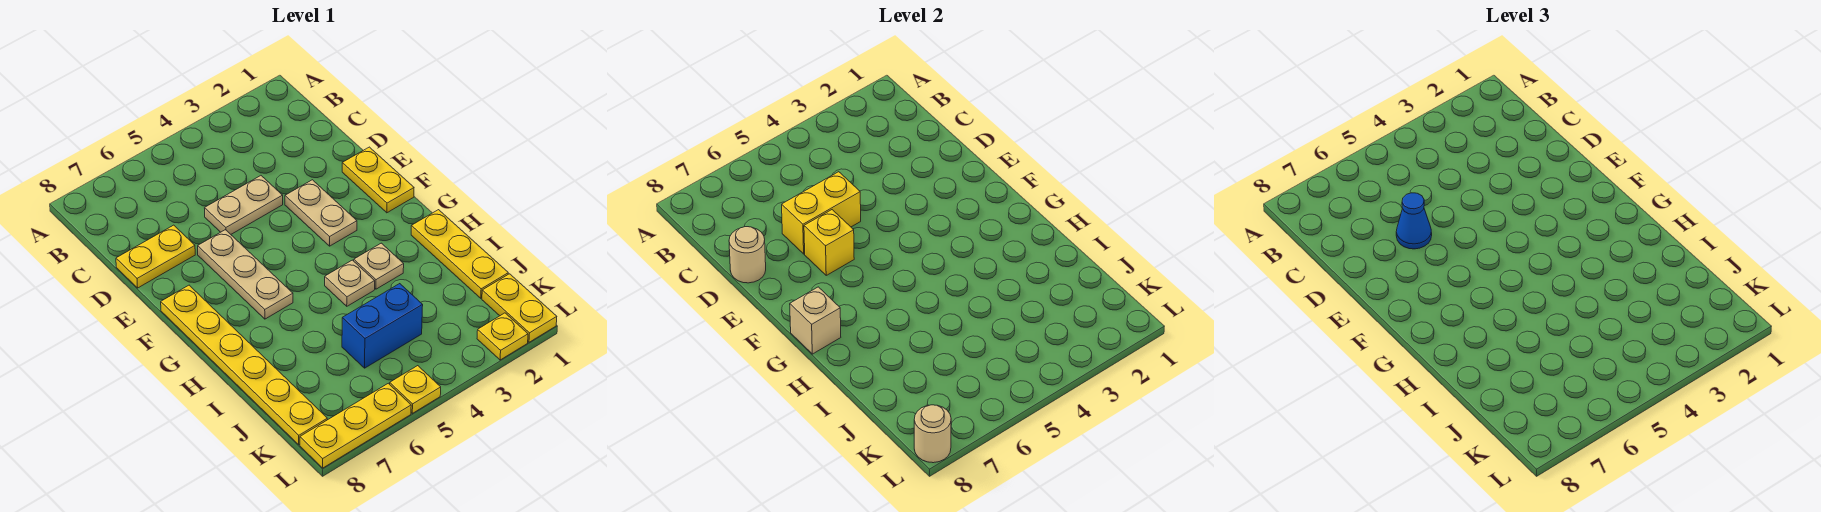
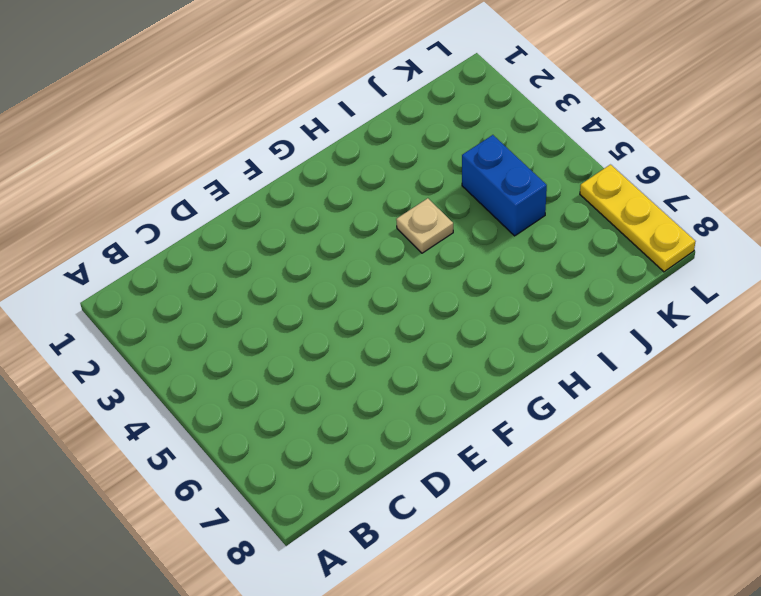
none -> tan 1x2 plate [205,176,283,234]
none -> yellow 1x2 plate [116,225,195,288]
none -> yellow 1x2 plate [342,147,414,213]

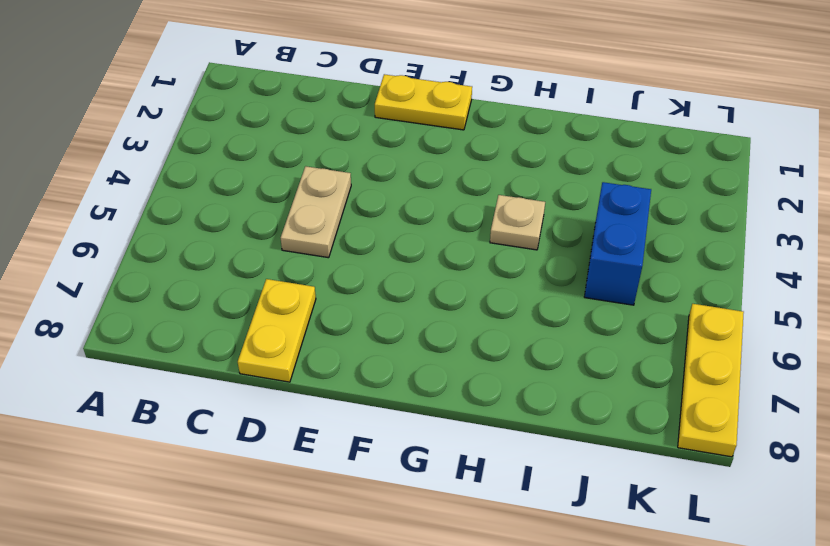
none -> tan 1x2 plate [285,180,357,246]
none -> tan 1x3 plate [198,230,293,319]
none -> yellow 1x6 plate [161,285,327,445]

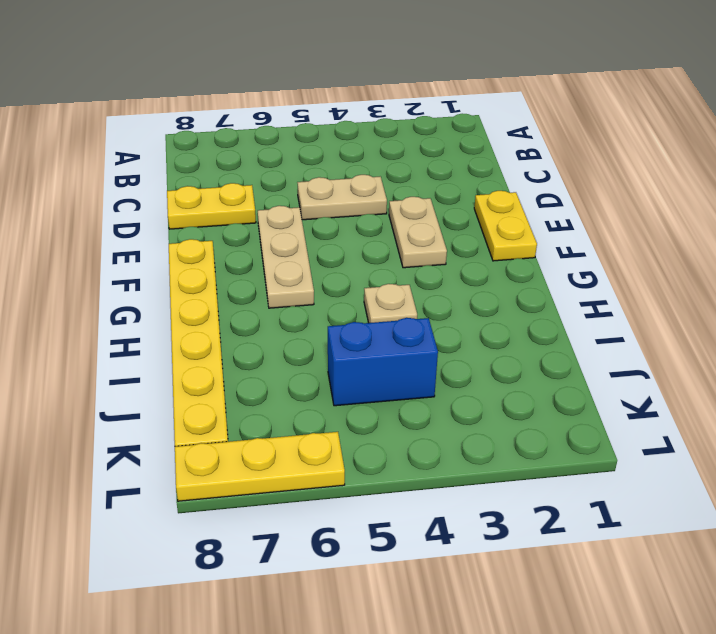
none -> yellow 1x3 plate [411,210,508,298]
none -> tan 1x1 plate [354,243,404,289]
none -> yellow 1x2 plate [482,274,557,342]

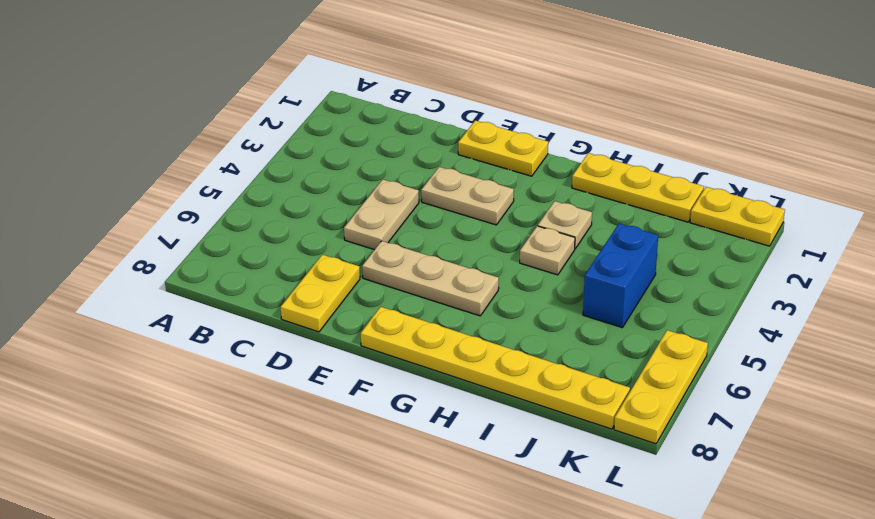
none -> yellow 1x1 plate [477,313,528,360]
none -> yellow 1x1 plate [390,366,441,413]
none -> yellow 1x2 brick [782,172,861,254]

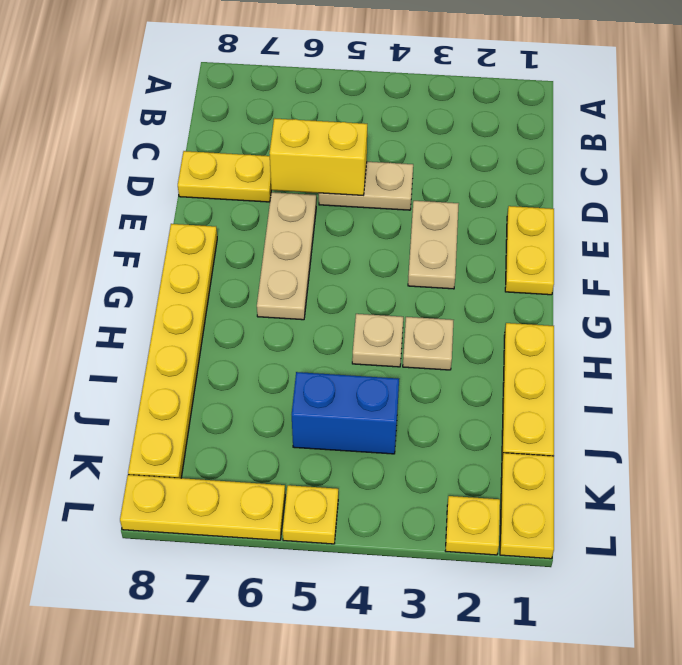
none -> tan 1x1 round brick [729,227,766,283]
none -> yellow 1x1 brick [804,210,854,275]
none -> tan 1x1 brick [790,287,841,354]

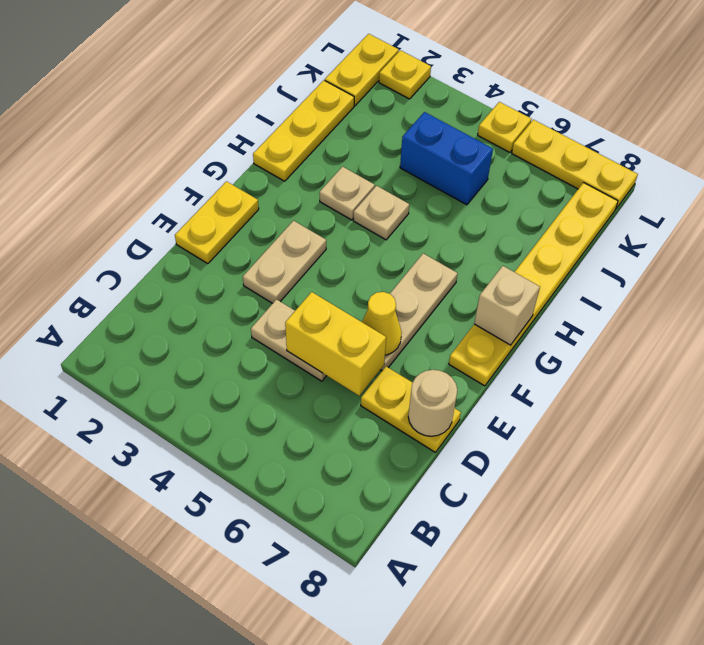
yellow 1x1 cone [362,292,402,355] -> yellow 1x1 brick [804,210,854,275]
none -> tan 1x1 round brick [914,405,951,463]
none -> blue 1x1 cone [1396,193,1432,249]

